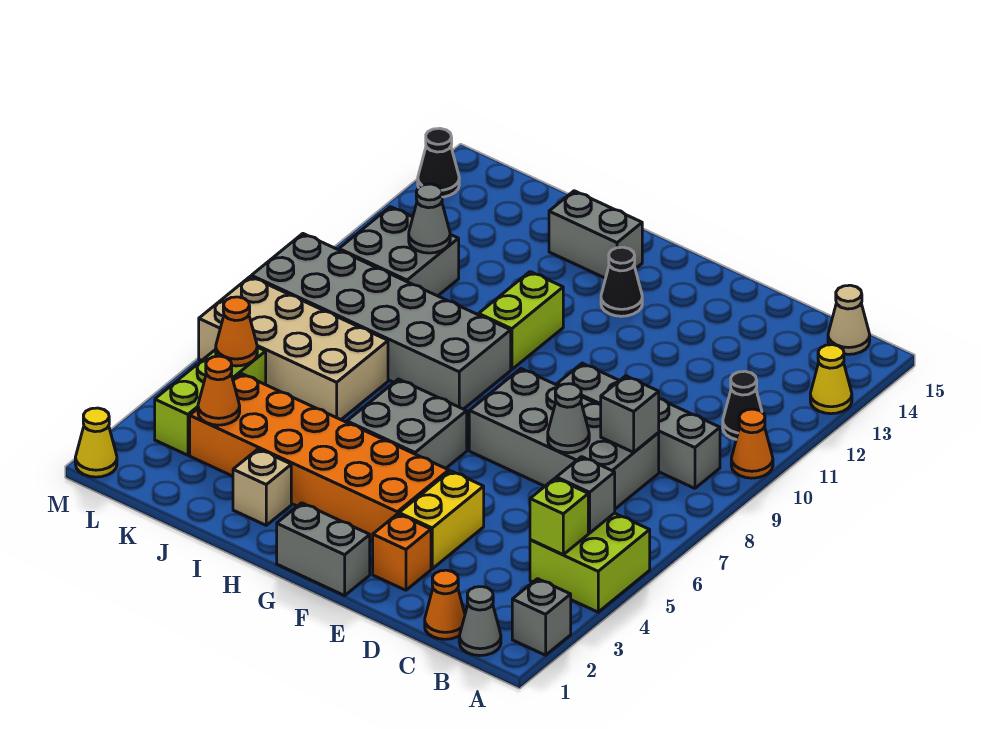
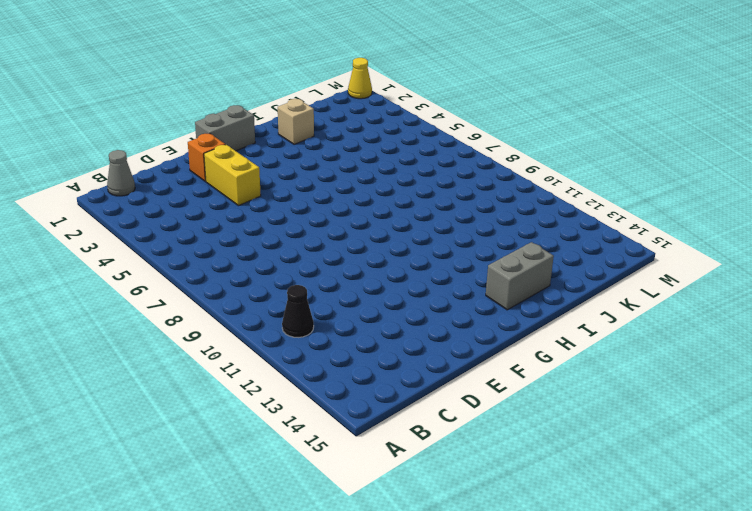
none -> grey 1x1 brick [512,579,571,655]
none -> lime 2x2 brick [530,513,650,612]
none -> orange 1x1 cone [731,409,773,478]
none -> yellow 1x1 cone [810,345,852,414]

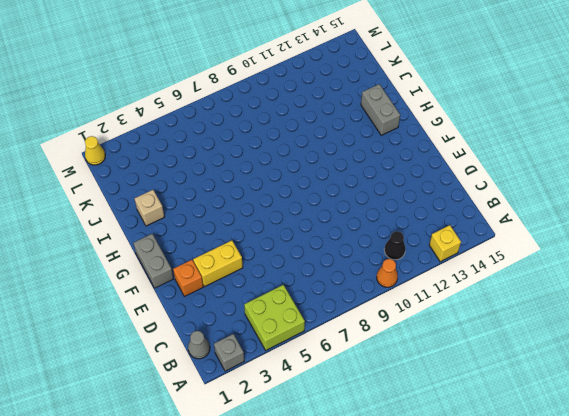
yellow 1x1 brick [429,225,461,262] -> yellow 1x1 cone [810,345,852,414]
none -> grey 1x4 brick [557,363,720,488]
none -> tan 1x1 cone [828,285,870,354]
none -> orange 1x1 cone [425,570,465,639]
none -> grey 2x4 brick [469,369,659,509]

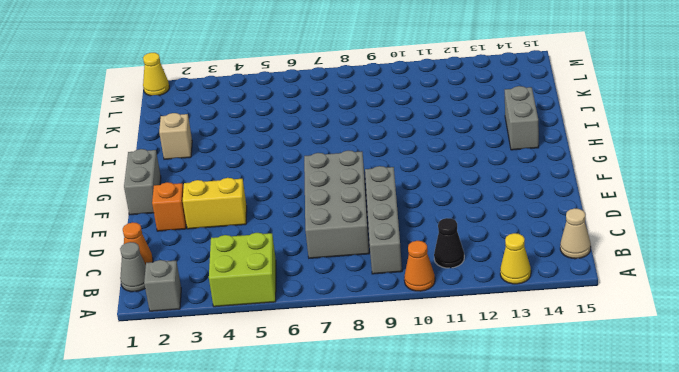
none -> orange 2x6 brick [190,374,449,541]
none -> grey 2x2 brick [347,379,467,468]
none -> black 1x1 cone [601,247,642,316]
none -> grey 2x6 brick [251,234,511,409]

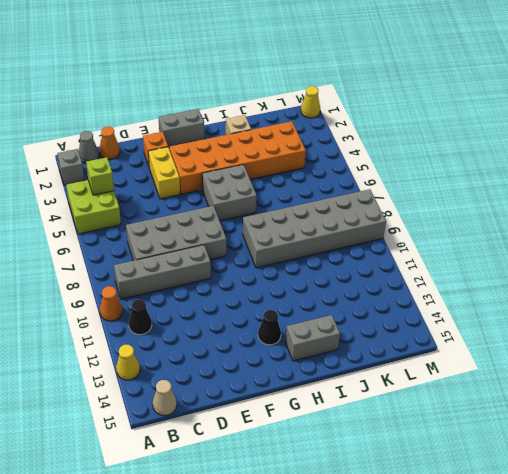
none -> lime 1x2 brick [479,272,563,370]
none -> tan 2x4 brick [199,277,388,420]
none -> grey 2x2 brick [339,207,459,296]
none -> lime 1x3 brick [155,347,266,455]

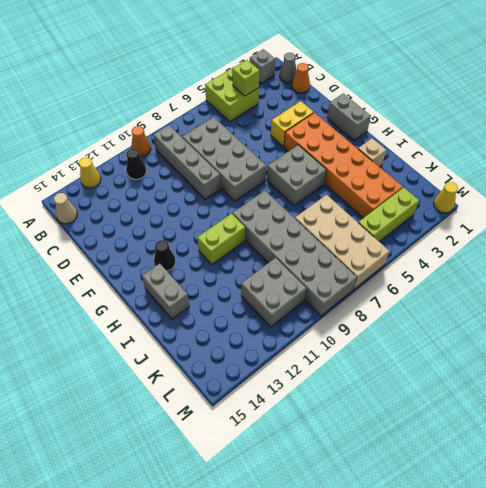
none -> orange 1x1 brick [373,514,431,590]
none -> black 1x1 cone [418,128,459,197]
none -> grey 1x1 brick [556,457,615,533]
none -> grey 1x1 brick [601,376,659,452]

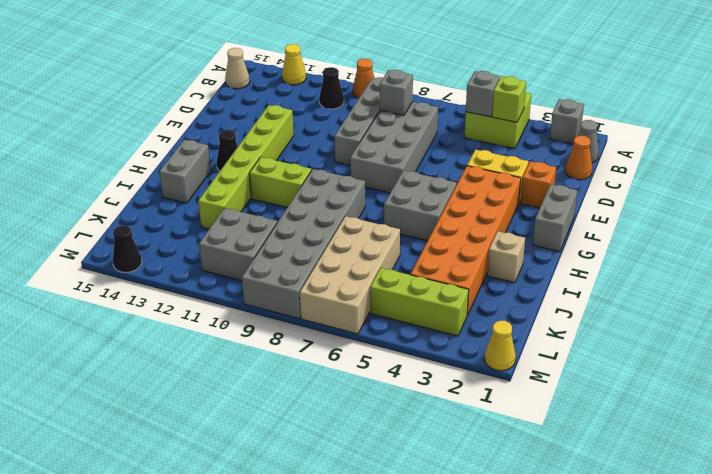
lime 1x6 brick [198,105,294,229] -> none
none -> grey 1x1 cone [548,384,589,453]
none -> orange 1x1 cone [198,356,240,425]
none -> grey 1x1 cone [409,184,450,253]
none -> orange 1x1 cone [216,297,257,366]

